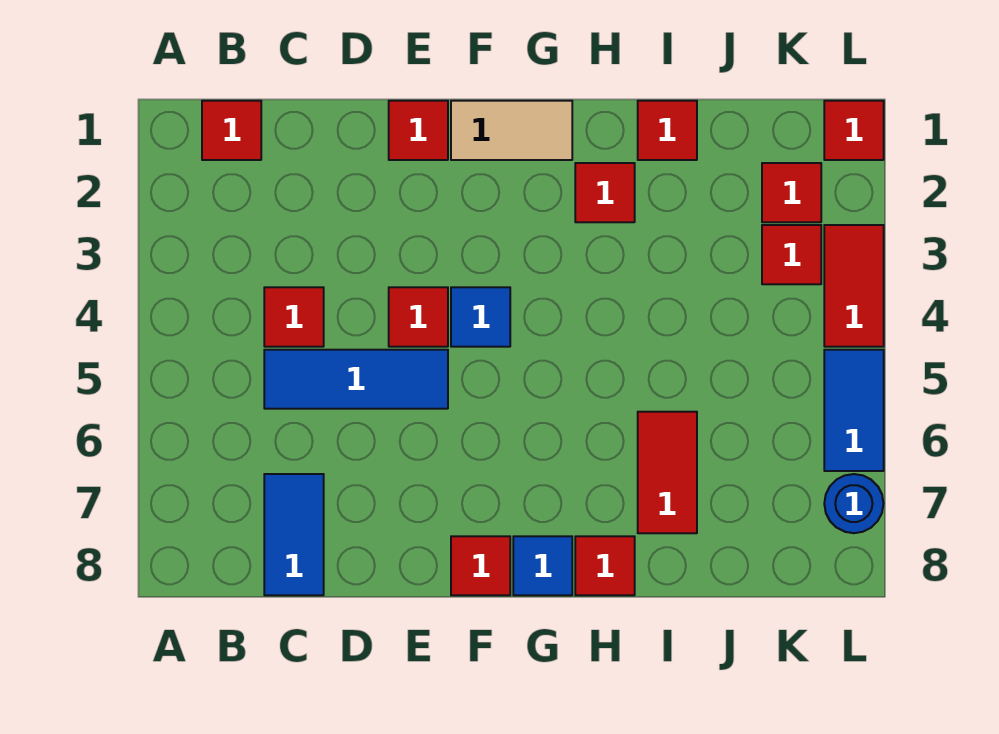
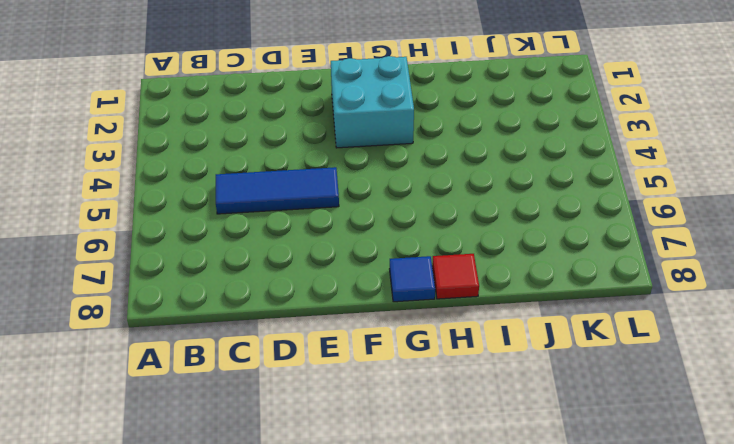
cyan 2x2 brick [331,56,414,148] -> none
none -> red 1x1 tile [202,101,261,160]
none -> red 1x1 tile [264,287,324,347]
none -> blue 1x2 tile [264,474,324,595]

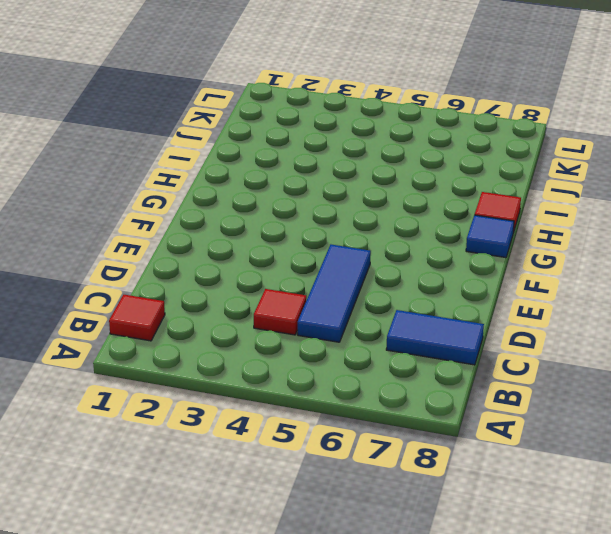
none -> red 1x1 tile [389,101,448,160]
none -> red 1x1 tile [389,287,448,347]
none -> tan 1x2 tile [451,101,572,160]

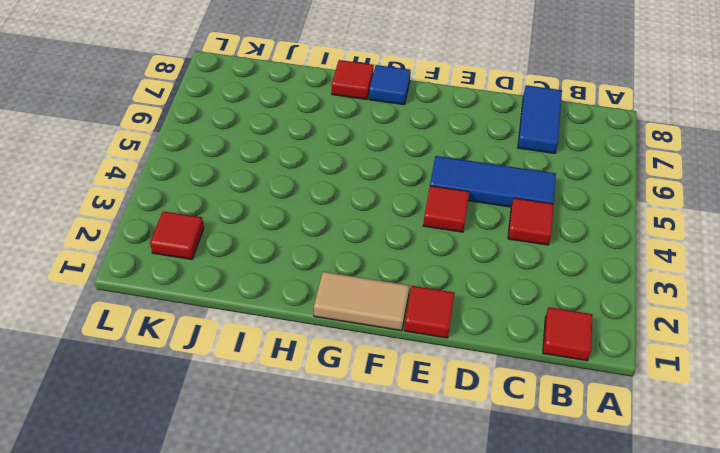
none -> blue 1x1 tile [451,287,510,347]
none -> red 1x1 tile [451,536,510,595]
none -> red 1x1 tile [575,163,635,222]

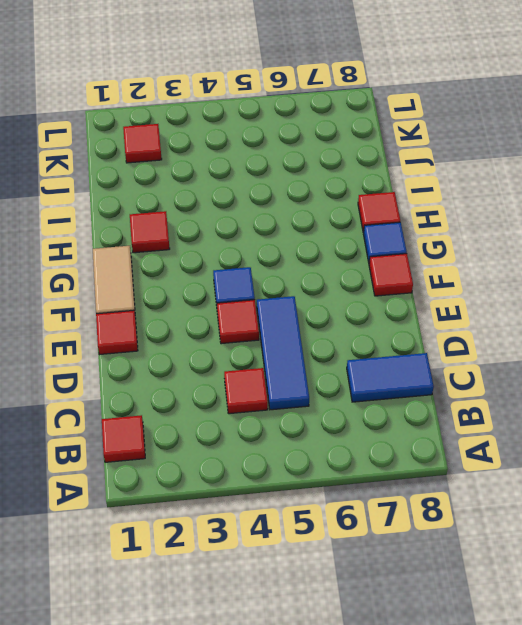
none -> red 1x1 tile [638,101,697,160]
none -> red 1x2 tile [638,412,697,533]
none -> red 1x1 tile [762,225,821,284]

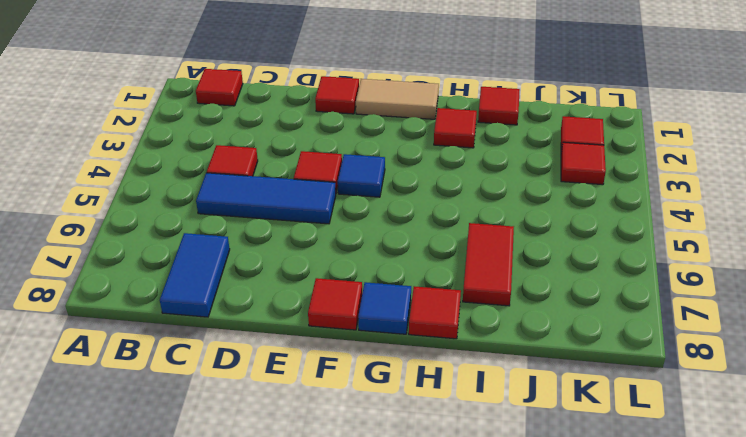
none -> red 1x1 tile [824,101,884,160]
none -> red 1x2 tile [824,225,884,347]
none -> blue 1x2 tile [824,350,884,471]

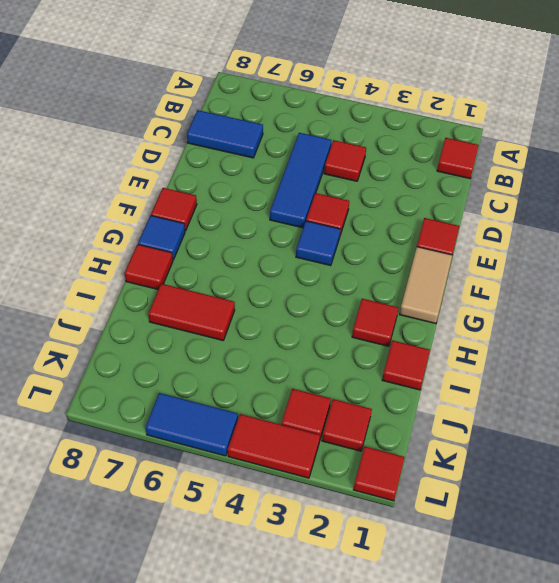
none -> blue 1x1 round brick [824,474,883,533]

